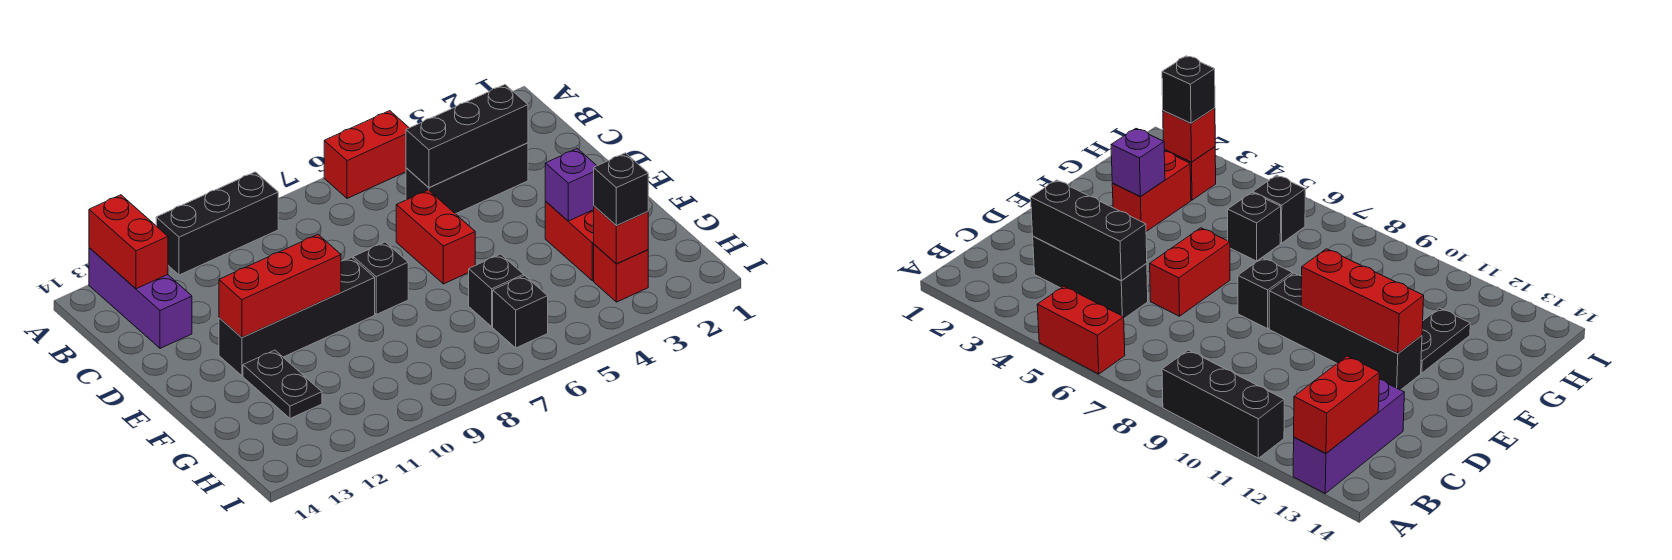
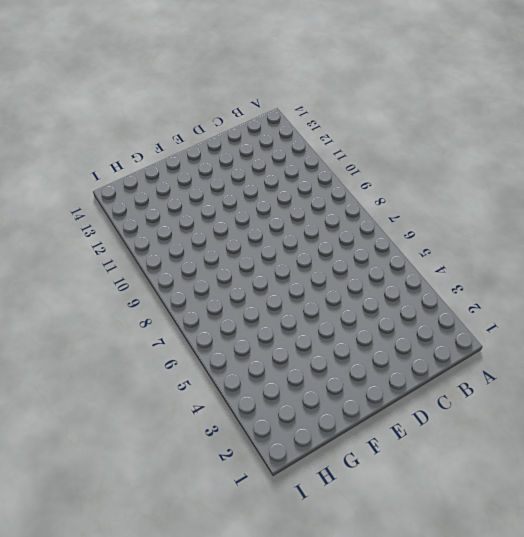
none -> red 1x2 brick [324,111,409,198]
none -> black 1x3 brick [156,172,279,275]
none -> purple 1x3 brick [89,248,192,348]

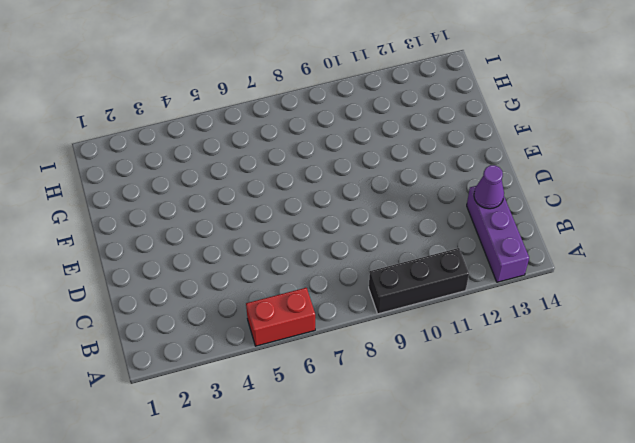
purple 1x1 cone [474,165,504,209] -> none
none -> black 1x3 brick [406,143,528,214]
none -> red 1x2 brick [396,190,475,284]
none -> black 1x1 brick [353,242,408,314]

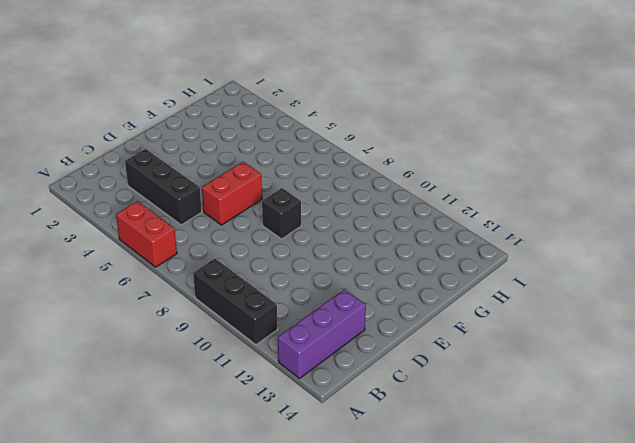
none -> black 1x4 brick [219,257,375,376]
none -> red 1x2 brick [545,202,594,281]
none -> black 1x2 plate [243,350,322,418]

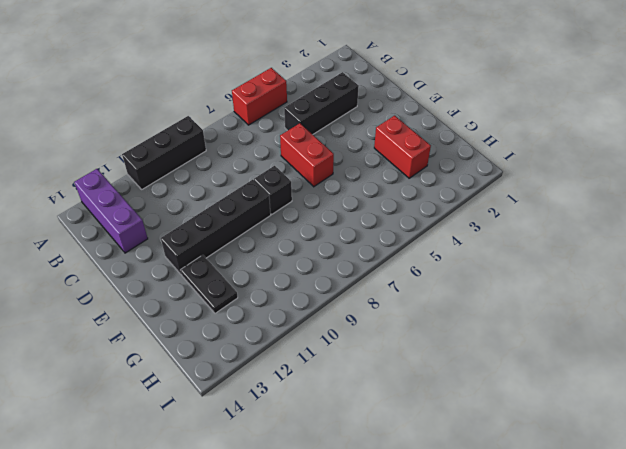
none -> black 1x1 brick [469,254,524,326]
none -> red 1x1 brick [594,244,648,302]
none -> black 1x1 brick [493,275,548,348]

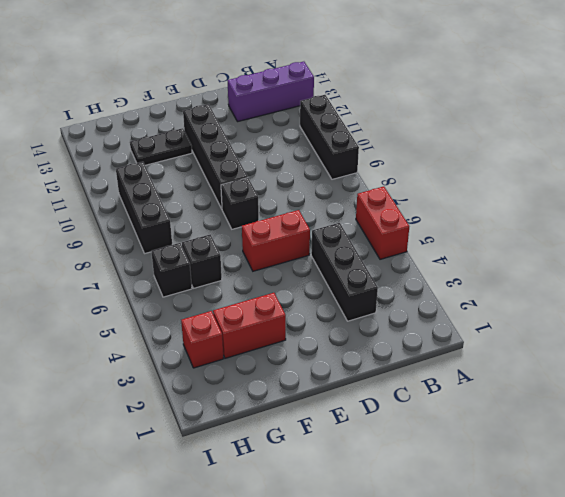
black 1x3 brick [116,162,172,253] -> black 1x3 brick moved to [406,85,528,187]
none -> red 1x2 brick [89,195,168,289]
none -> red 1x3 brick [219,235,341,338]
none -> purple 1x1 brick [545,149,597,221]

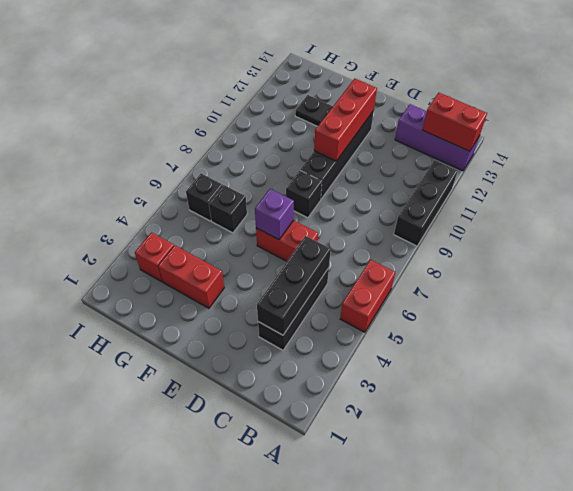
purple 1x1 brick [255,189,294,240] -> purple 1x1 brick moved to [545,149,597,221]
none -> red 1x1 brick [594,206,648,264]
none -> black 1x1 brick [594,153,648,226]

